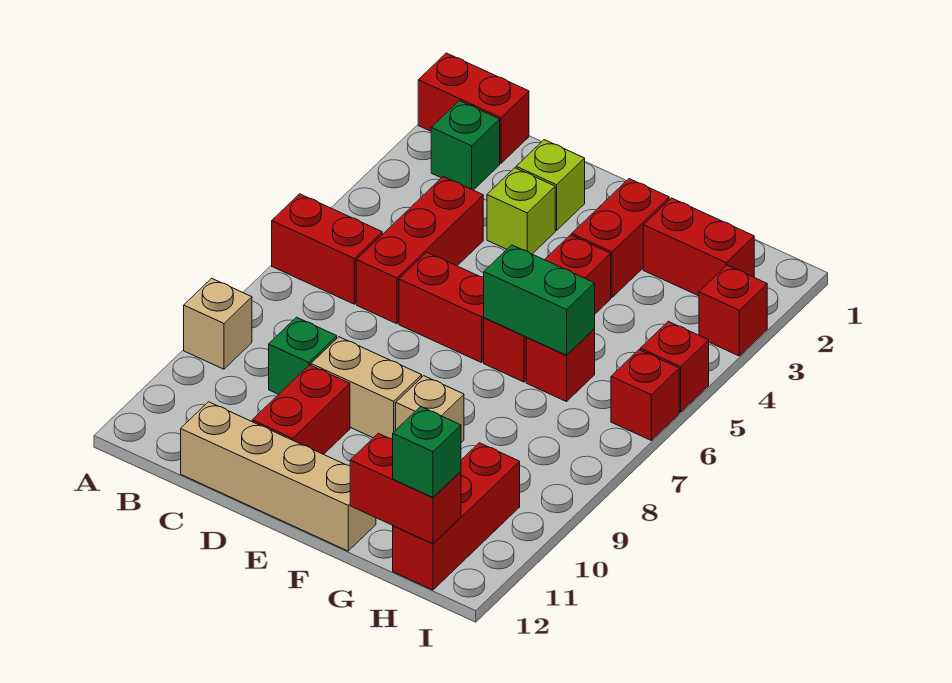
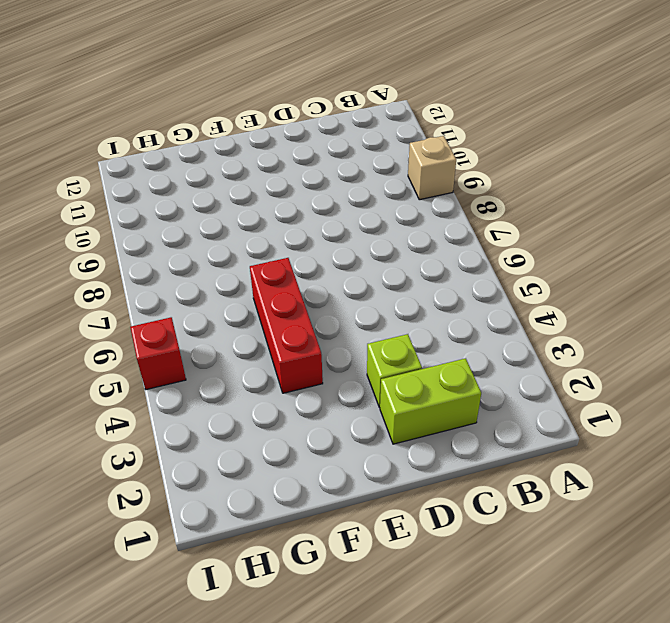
lime 1x2 brick [380,358,481,444] -> lime 1x1 brick [516,140,585,230]
none -> red 1x2 brick [418,53,529,163]
none -> red 1x2 brick [272,194,382,304]
none -> green 1x1 brick [431,101,500,190]

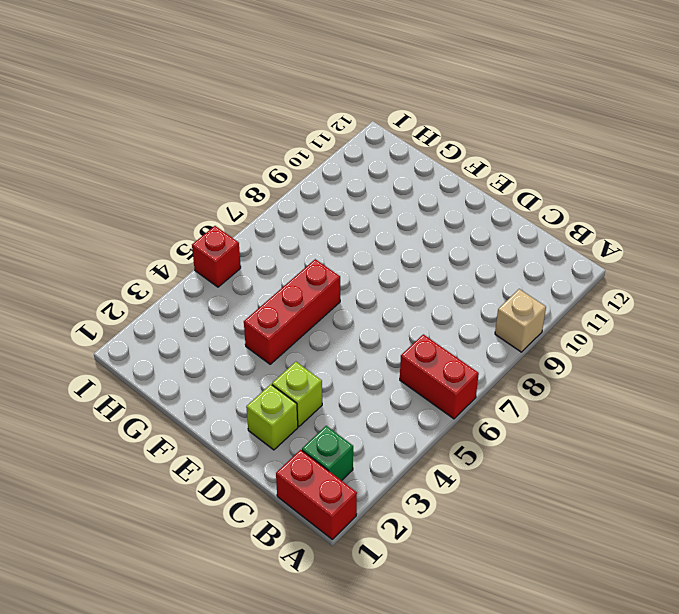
none -> red 1x3 brick [356,177,483,324]
none -> green 1x1 brick [269,317,337,394]
none -> tan 1x4 brick [181,402,376,551]

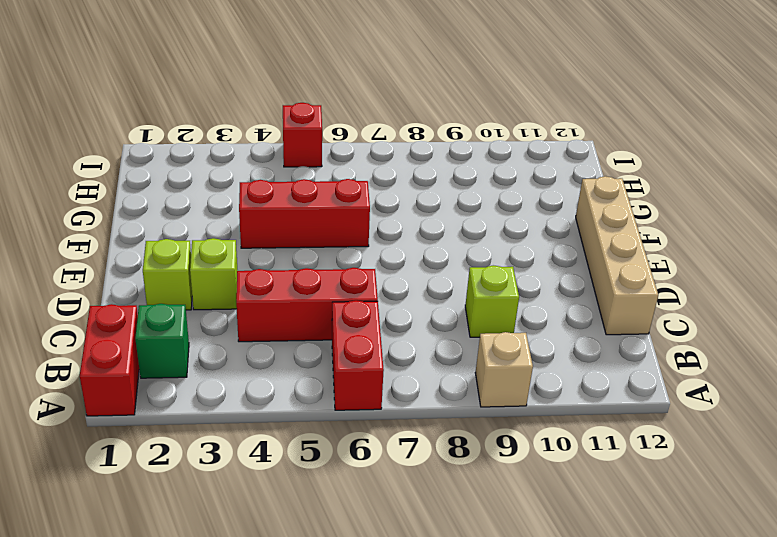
lime 1x1 brick [465,265,519,337] -> green 1x1 brick [269,317,337,394]
none -> red 1x2 brick [399,252,484,363]
none -> tan 1x2 brick [311,337,422,439]
none -> red 1x2 brick [252,365,350,454]

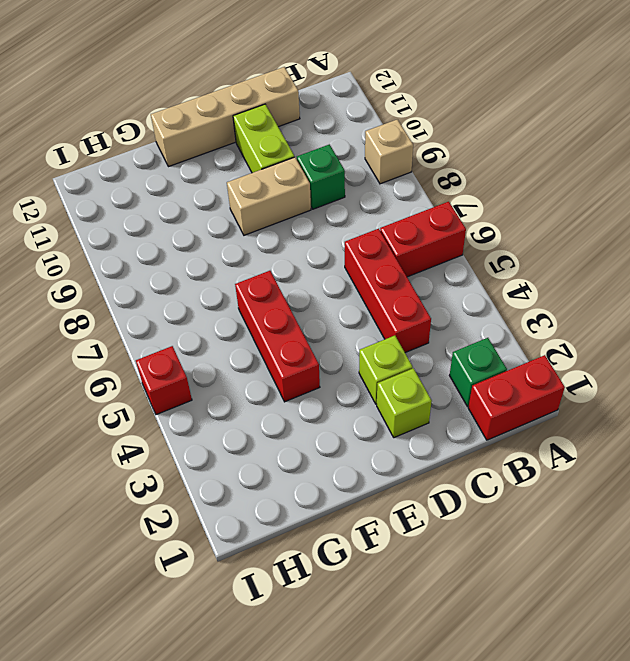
lime 1x2 brick [233,104,294,173] -> red 1x2 brick [252,365,350,454]
none -> red 1x2 brick [399,252,484,363]
none -> red 1x2 brick [572,179,669,298]
none -> tan 1x1 brick [396,376,464,442]

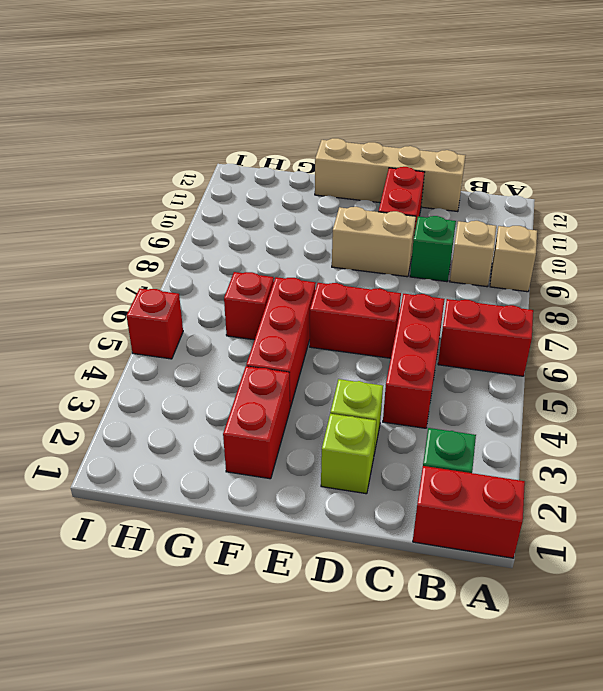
tan 1x1 brick [450,221,496,287] -> tan 1x1 brick moved to [396,376,464,442]
none -> red 1x2 brick [643,198,754,296]
none -> red 1x3 brick [393,443,520,590]
none -> red 1x1 brick [699,265,767,356]

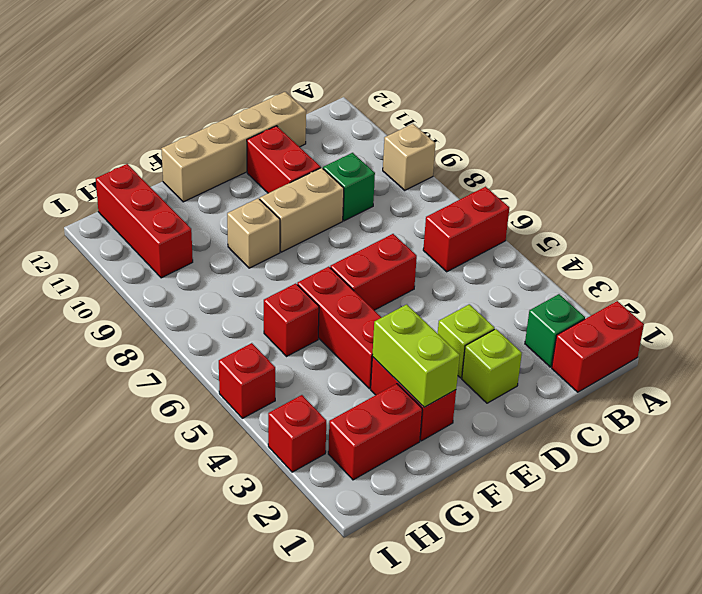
lime 1x2 brick [372,304,460,407] -> none
none -> red 1x3 brick [356,177,483,324]
none -> red 1x1 brick [611,350,679,440]
none -> green 1x2 brick [484,245,595,355]

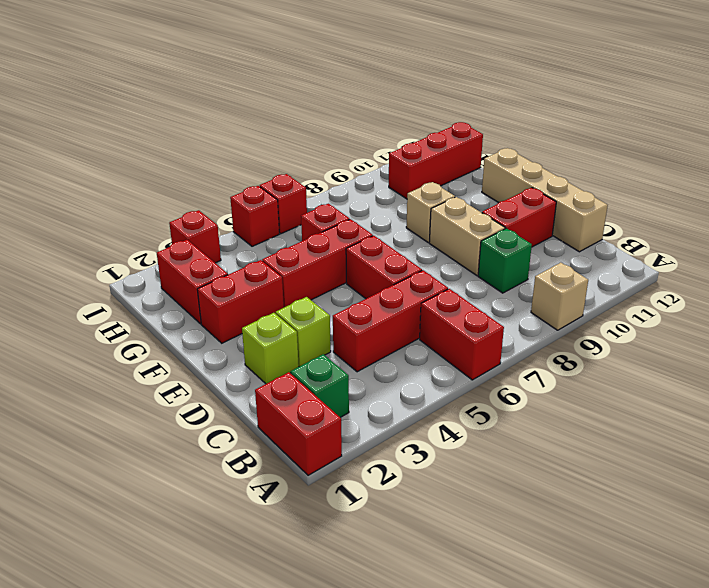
none -> green 1x2 brick [484,245,595,355]
none -> red 1x2 brick [350,433,461,544]
none -> green 1x1 brick [393,407,461,497]

